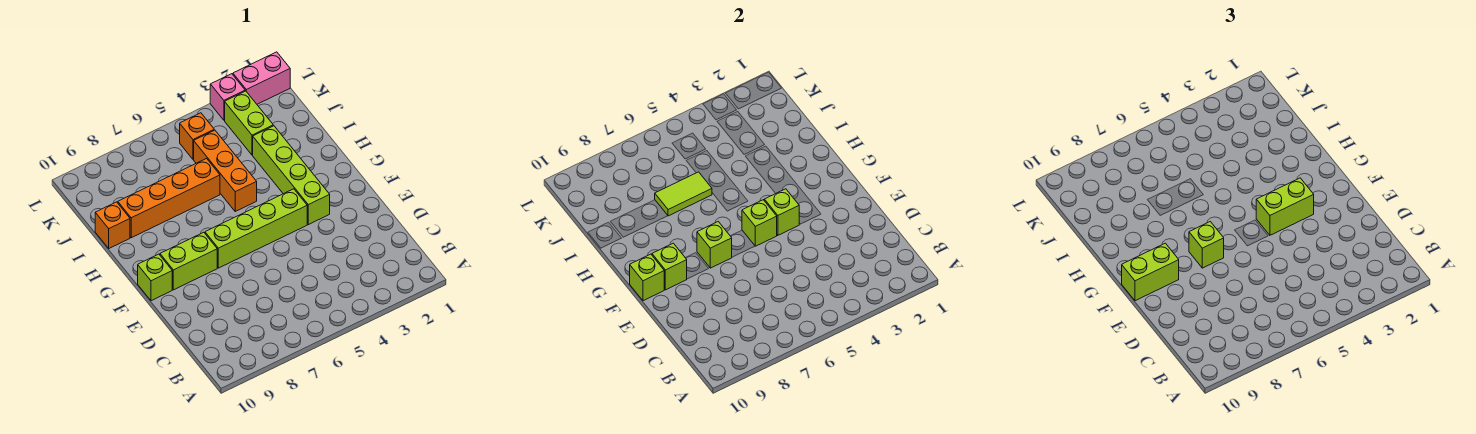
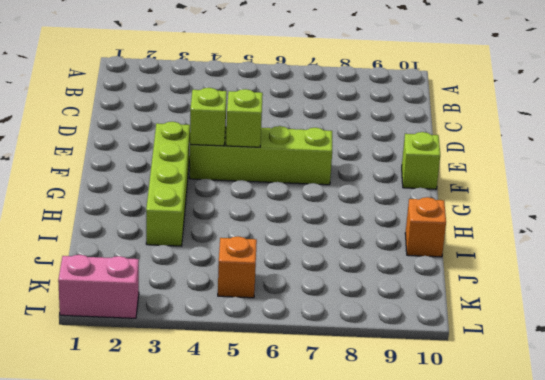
none -> lime 1x2 brick [160,232,217,290]
none -> orange 1x3 brick [194,130,257,211]
none -> orange 1x4 brick [118,159,220,238]

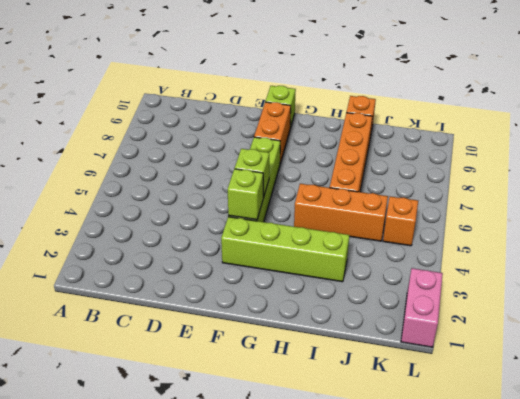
orange 1x2 brick [254,102,291,163] -> lime 1x2 brick [160,232,217,290]
none -> lime 1x2 brick [225,91,273,155]
none -> pink 1x1 brick [210,74,245,120]
none -> lime 1x1 brick [697,222,732,268]

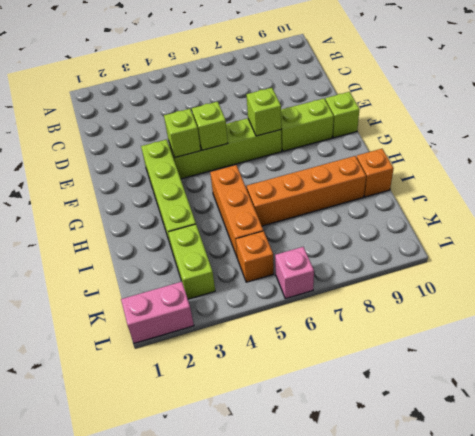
pink 1x1 brick [275,247,314,299] -> pink 1x1 brick moved to [210,74,245,120]
none -> lime 1x1 brick [652,243,687,290]
none -> lime 1x1 brick [630,254,664,301]
none -> lime 1x2 tile [655,172,712,216]

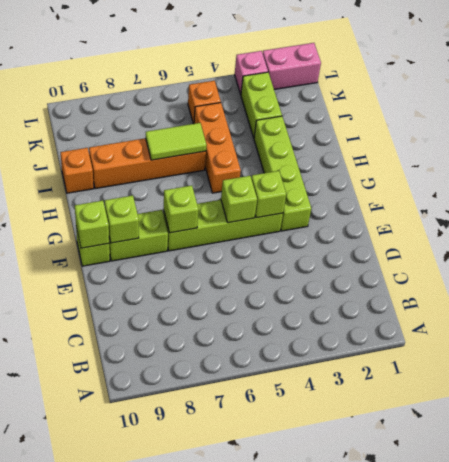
none -> lime 1x2 brick [1256,178,1314,235]
none -> lime 1x1 brick [1189,222,1224,268]
none -> lime 1x2 brick [1122,243,1179,301]

